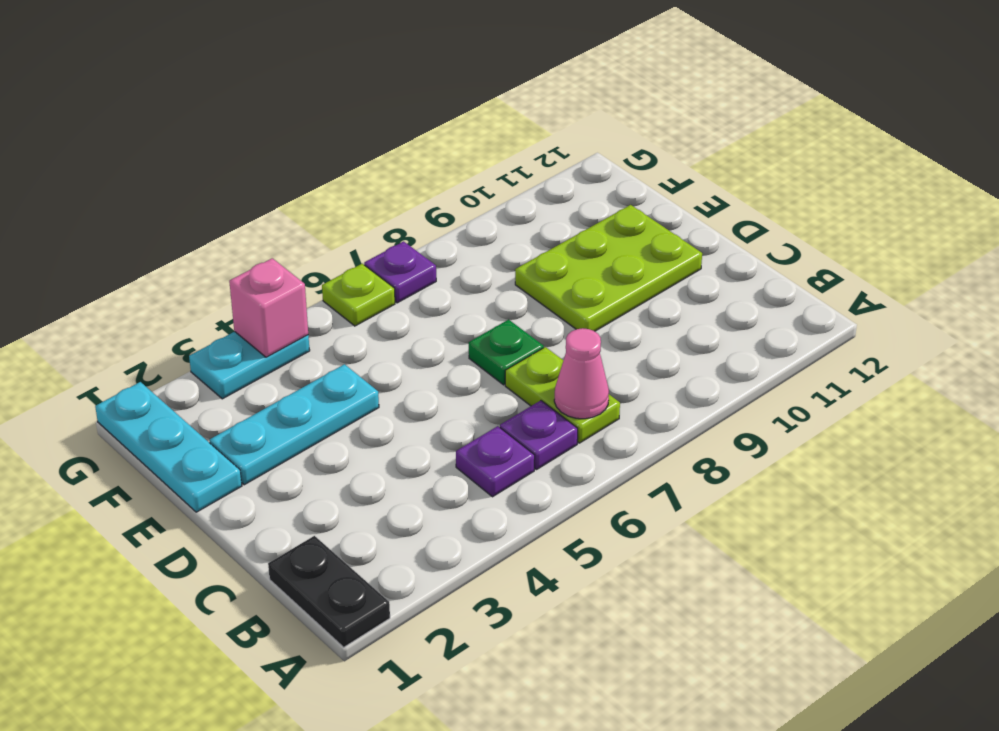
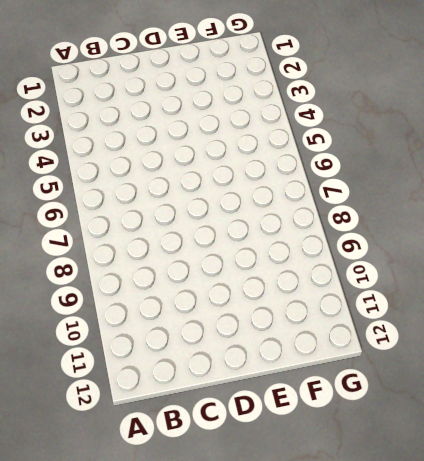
none -> black 1x2 plate [268,536,390,647]
none -> purple 1x1 plate [456,426,535,497]
none -> purple 1x1 plate [500,401,578,470]

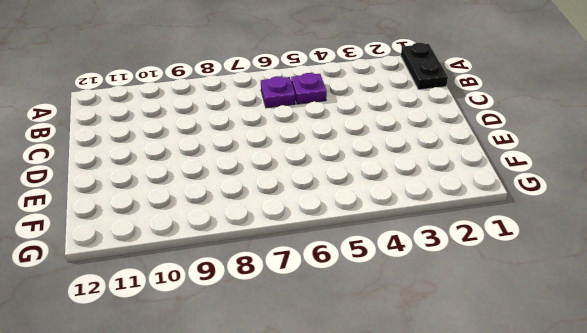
none -> lime 1x2 plate [505,347,620,443]
none -> green 1x1 plate [469,320,544,385]
none -> lime 2x3 plate [515,205,702,331]

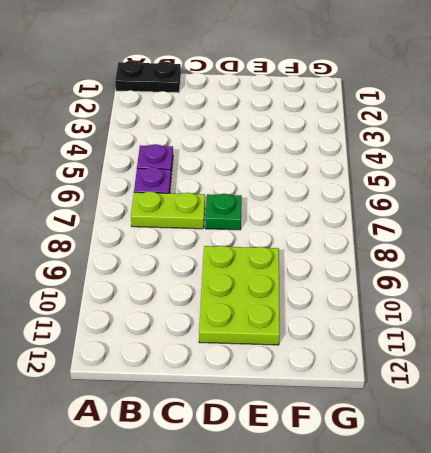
none -> cyan 1x3 plate [95,382,242,512]
none -> cyan 1x3 plate [210,364,379,485]
none -> cyan 1x2 plate [189,332,310,399]

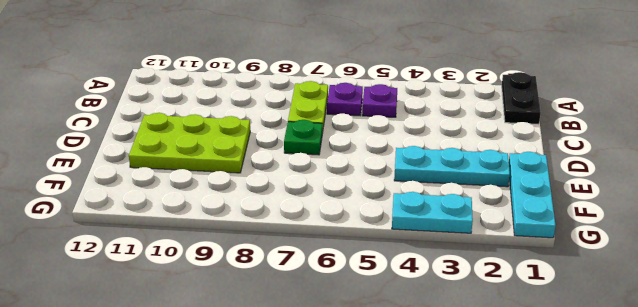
none -> lime 1x1 plate [322,264,395,326]
none -> purple 1x1 plate [364,241,436,303]
none -> pink 1x1 cone [554,328,609,419]

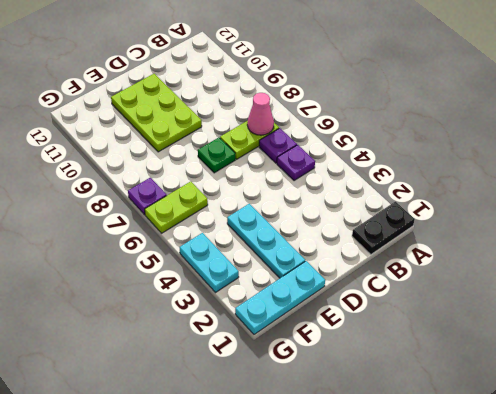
lime 1x2 plate [145,182,208,233] -> lime 1x1 plate [322,264,395,326]
none -> pink 1x1 brick [229,258,308,357]

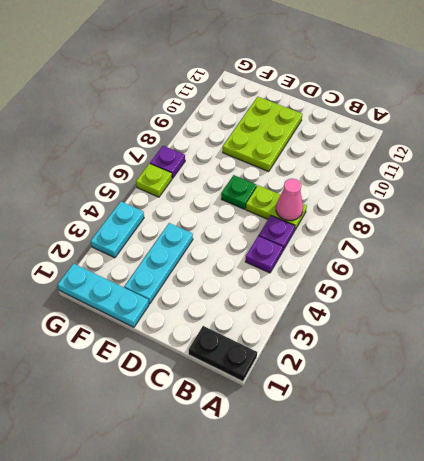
none -> pink 1x1 brick [229,258,308,357]

